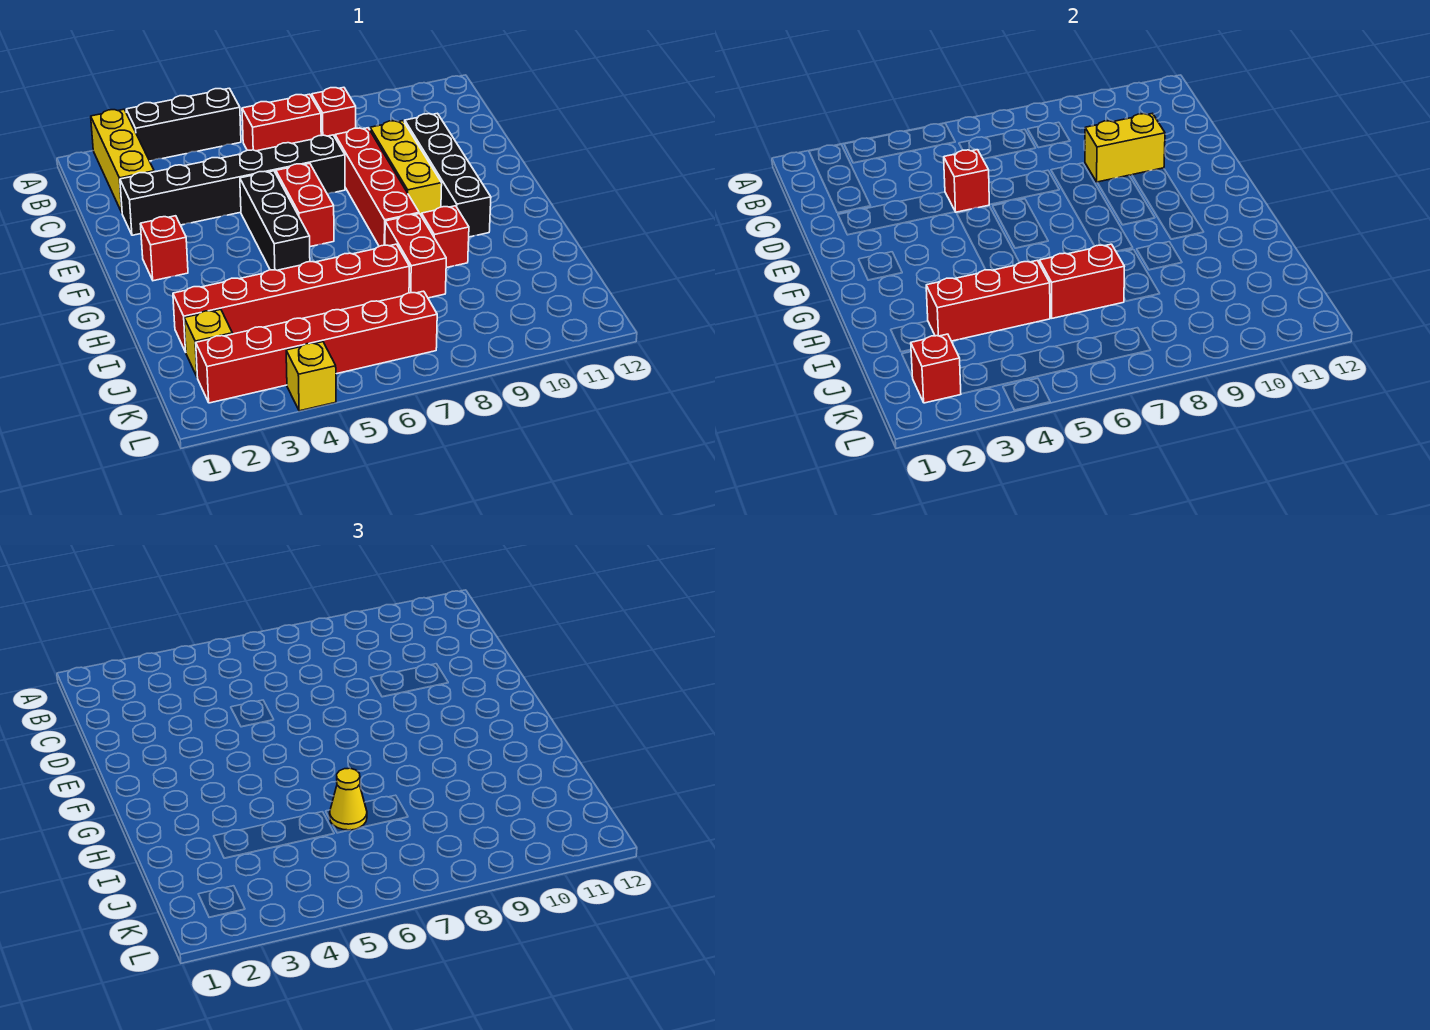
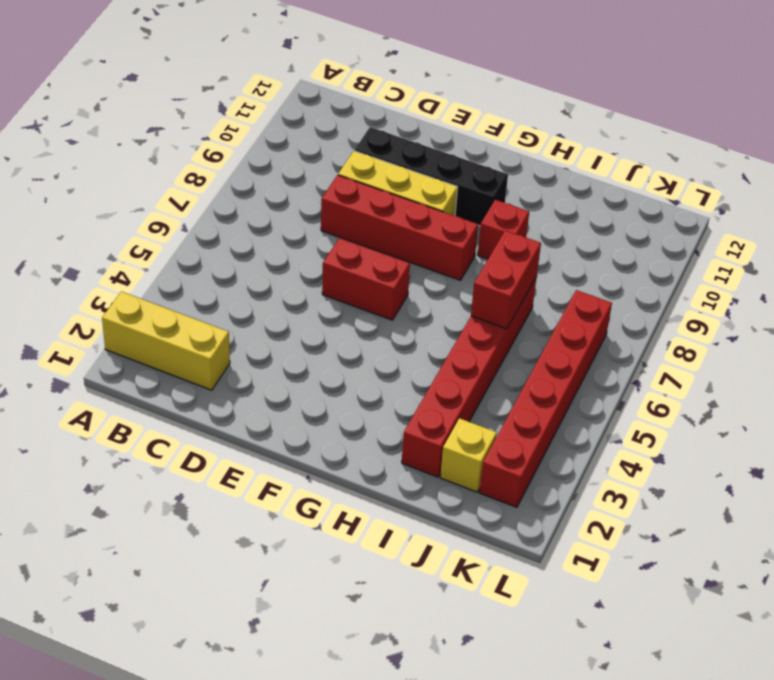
none -> black 1x3 brick [126,88,241,161]
none -> red 1x2 brick [242,94,321,151]
none -> red 1x1 brick [312,87,356,137]

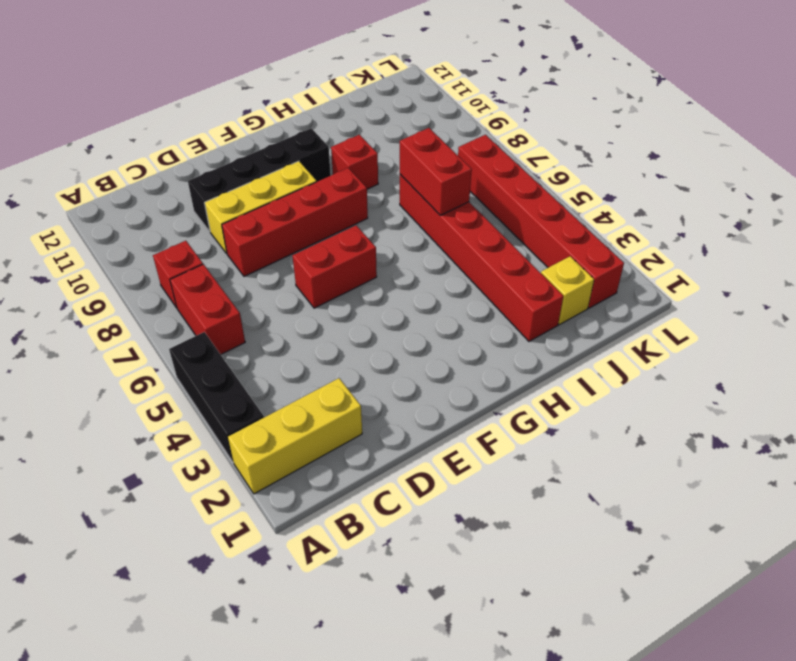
none -> black 1x6 brick [120,135,345,235]
none -> black 1x3 brick [240,171,310,270]
none -> red 1x1 brick [140,216,188,281]

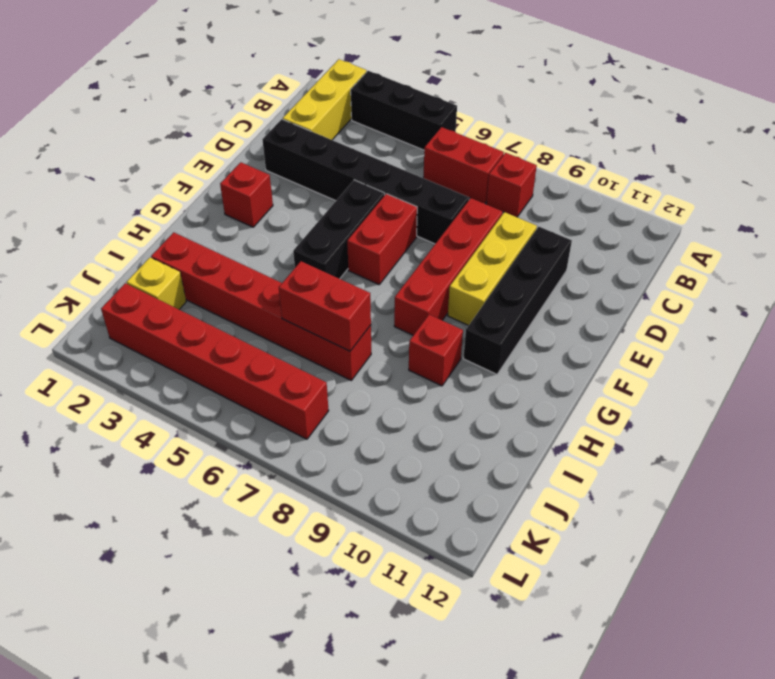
none -> red 1x2 brick [385,214,446,298]
none -> yellow 1x1 brick [286,342,336,411]
none -> red 1x1 brick [944,150,989,212]

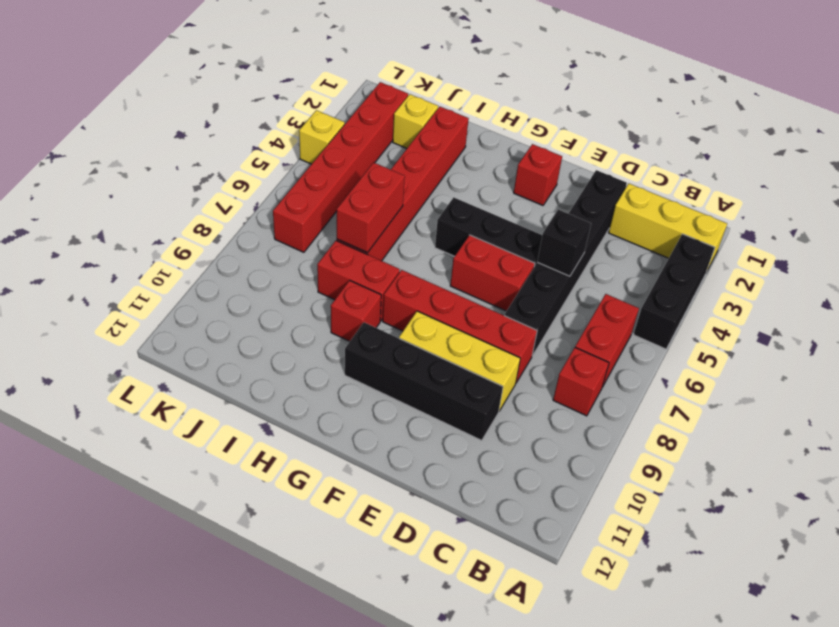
black 1x1 brick [538,210,591,276] -> red 1x1 brick [944,150,989,212]
none -> yellow 1x2 brick [1085,113,1165,182]
none -> red 1x3 brick [926,260,1050,341]
none -> red 1x1 brick [911,334,961,403]

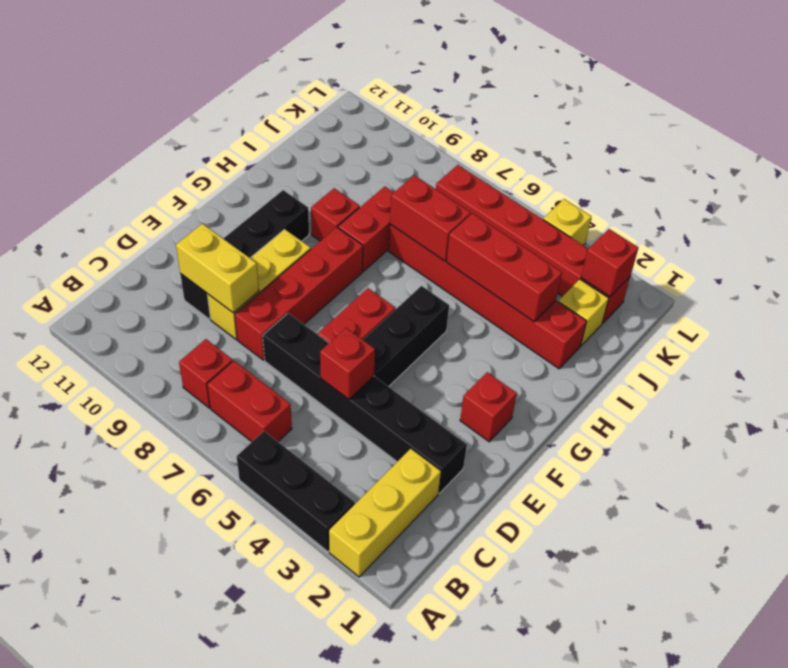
none -> yellow 1x1 cone [330,768,367,830]

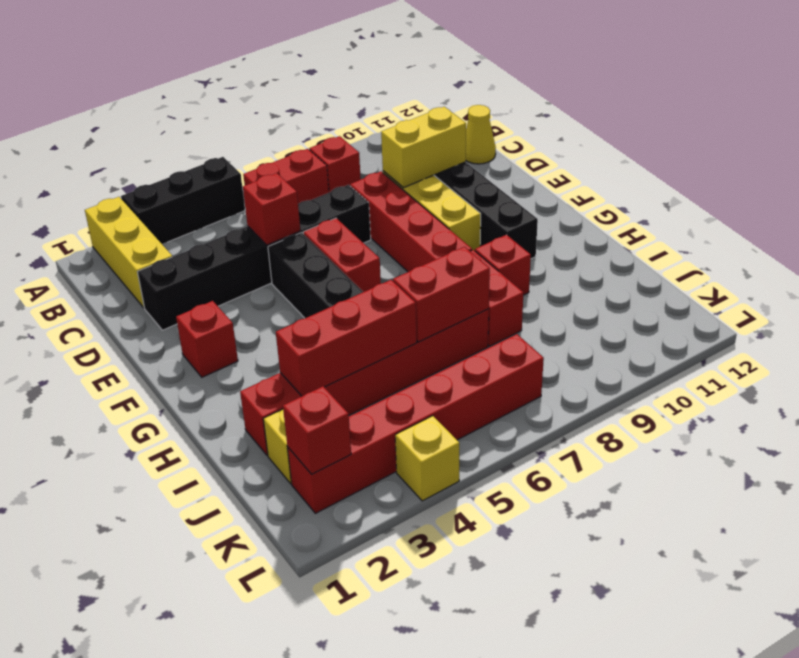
yellow 1x1 cone [466,105,496,164] -> yellow 1x1 cone moved to [330,768,367,830]

